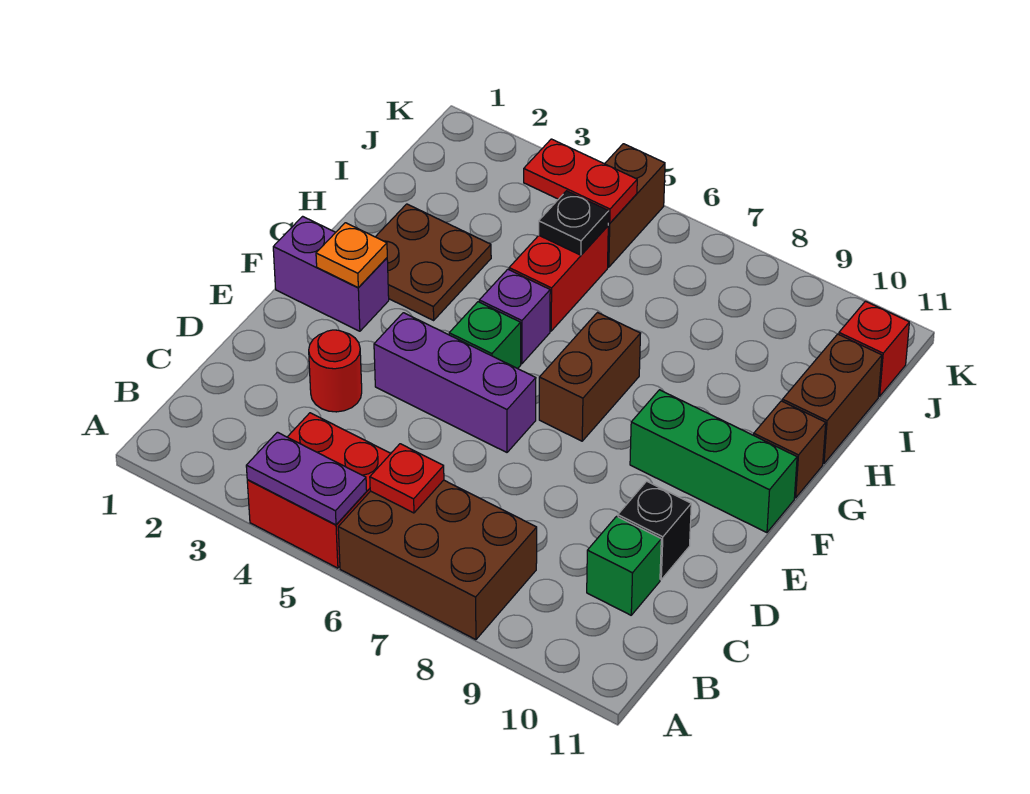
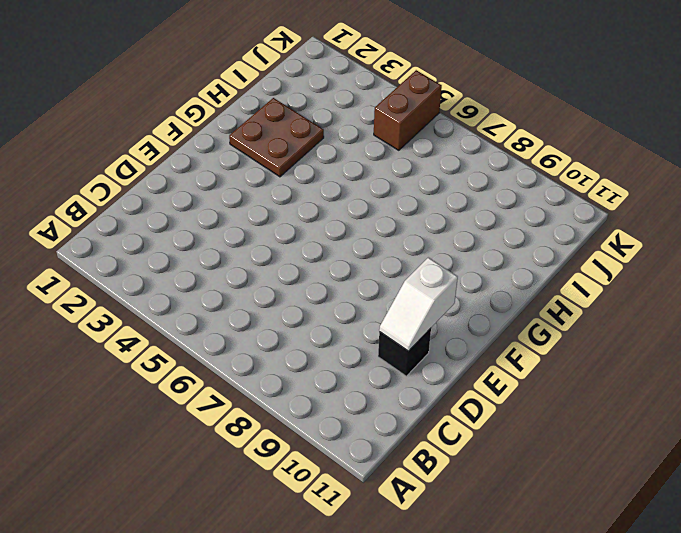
white 1x2 slope [379,257,458,351] -> none
none -> red 2x2 brick [247,413,391,568]
none -> brown 2x3 brick [338,480,537,640]
none -> green 1x1 brick [587,516,661,615]

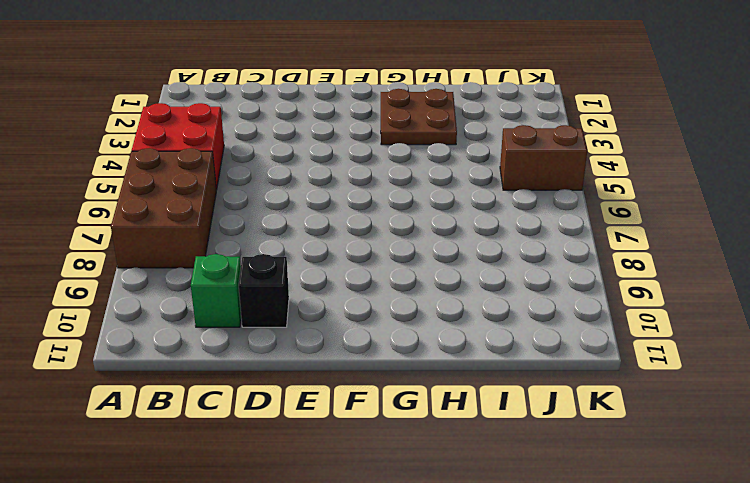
none -> red 1x1 round brick [309,330,362,412]
none -> purple 1x3 brick [374,313,536,452]
none -> purple 1x2 brick [273,216,389,331]

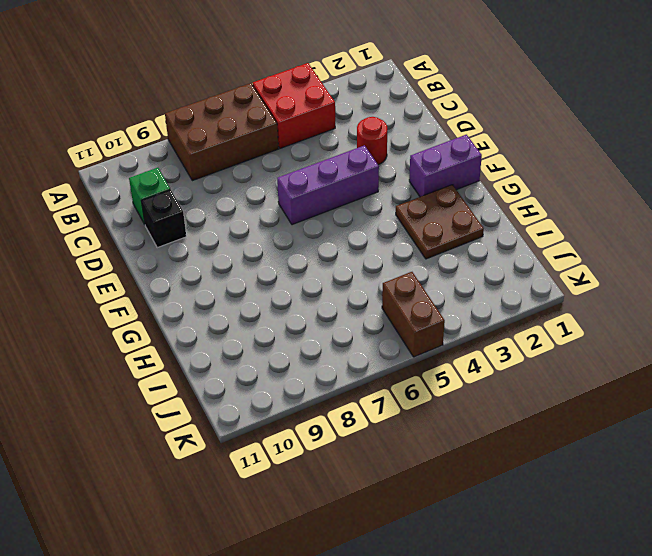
none -> green 1x1 brick [449,302,521,369]
none -> brown 1x2 brick [539,313,641,441]
none -> green 1x3 brick [630,390,797,533]

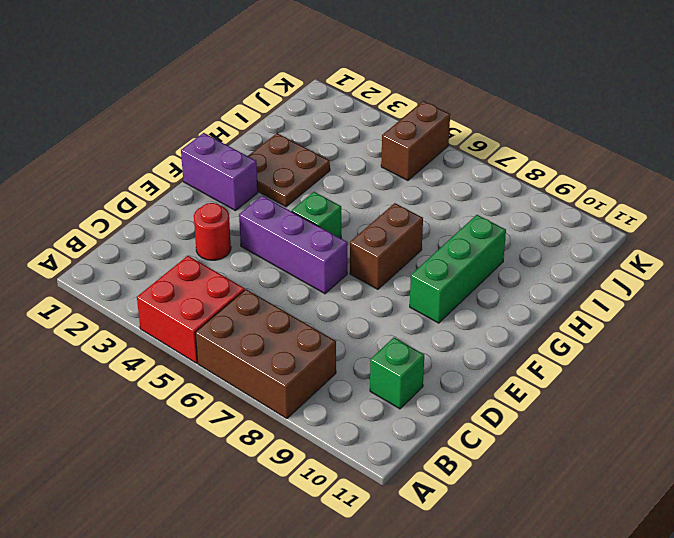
green 1x3 brick [410,215,506,323] -> green 1x3 brick turned to [630,390,797,533]
none -> black 1x1 brick [618,481,691,579]
none -> purple 1x1 brick [479,269,550,364]
none -> brown 1x1 brick [754,401,826,498]

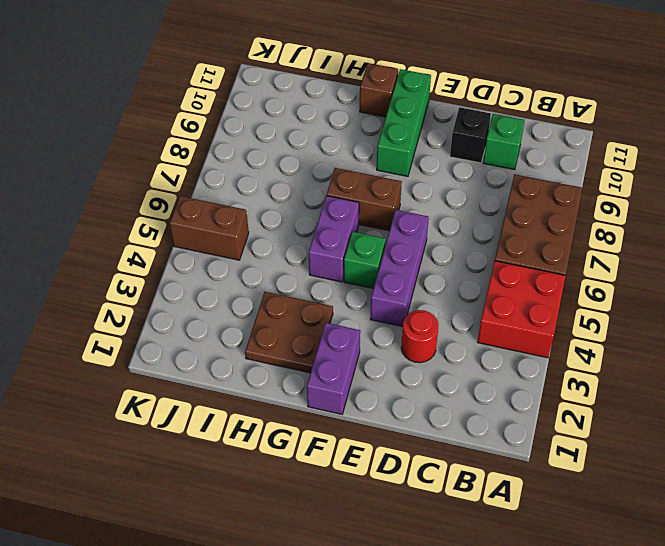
purple 1x2 brick [309,196,359,282] -> purple 1x1 brick [479,269,550,364]
none -> red 1x2 brick [509,226,608,331]
none -> brown 1x2 brick [782,334,882,464]
none -> red 1x1 brick [839,301,909,396]

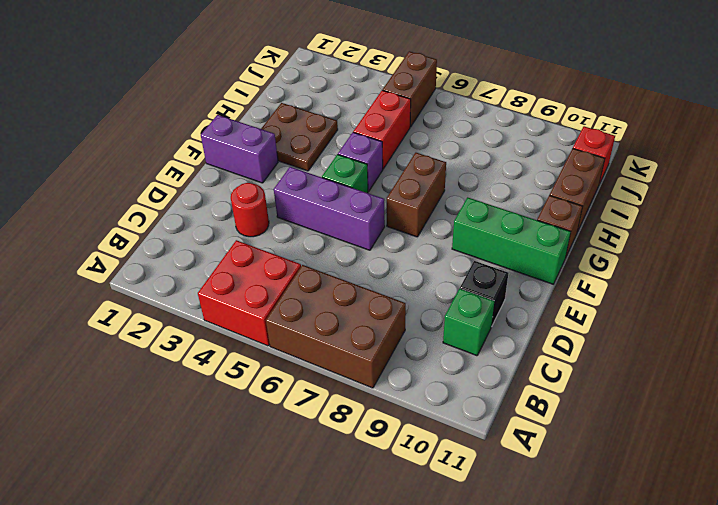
none -> purple 1x2 plate [246,432,367,525]
none -> red 1x1 plate [370,444,444,513]
none -> orange 1x1 plate [316,223,387,288]

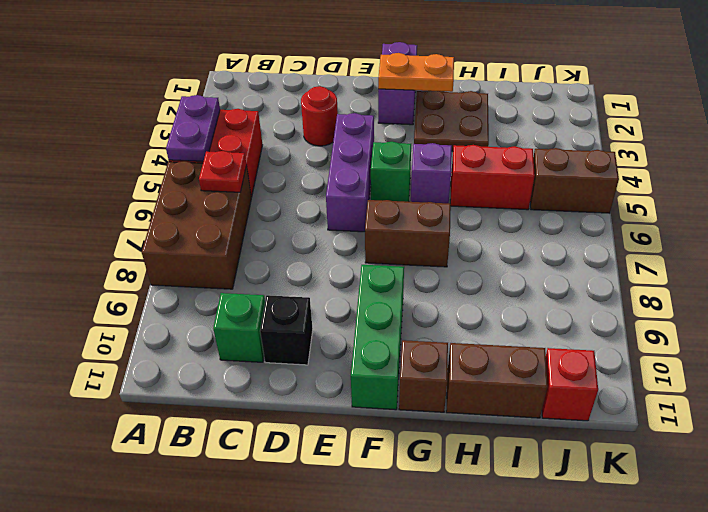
orange 1x2 plate [378,53,454,92] -> orange 1x1 plate [316,223,387,288]
none -> black 1x1 plate [539,191,609,255]
none -> red 1x2 plate [524,139,637,223]

